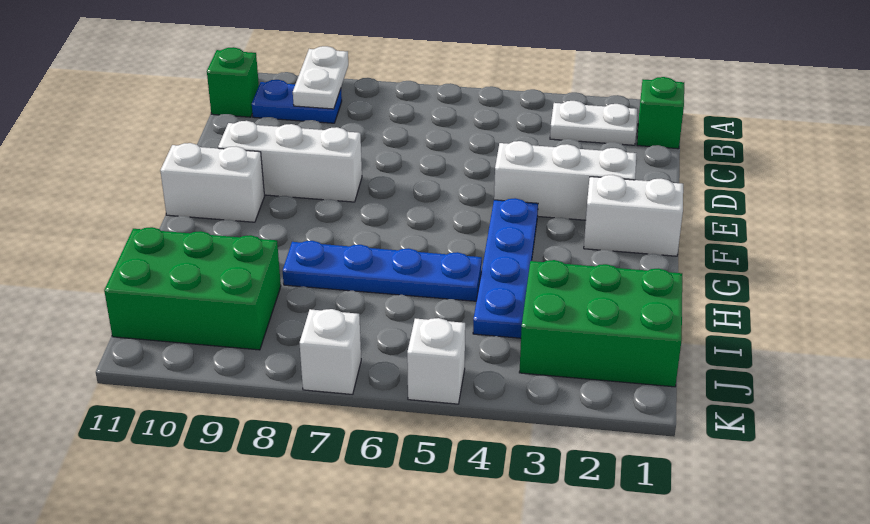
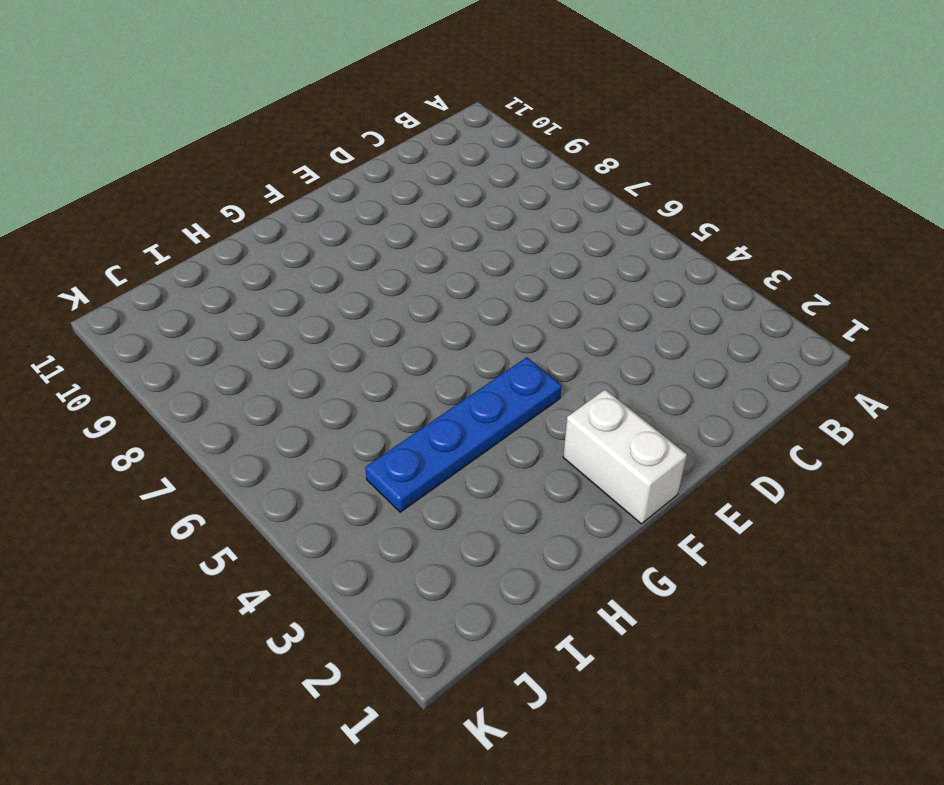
none -> green 1x1 brick [637,77,684,149]
none -> white 1x2 plate [550,101,637,145]
none -> blue 1x2 plate [252,80,342,123]

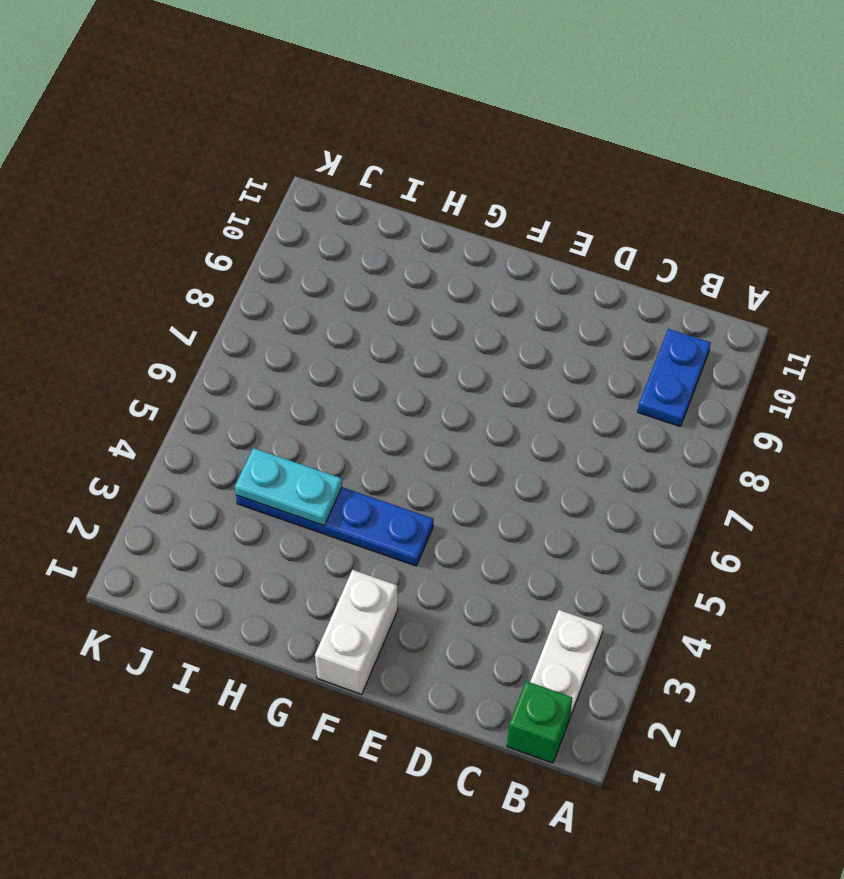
cyan 1x2 plate [235,448,342,526] -> none
none -> green 1x1 brick [207,47,259,117]
none -> white 1x3 brick [494,141,637,220]
none -> white 1x3 brick [218,121,362,202]

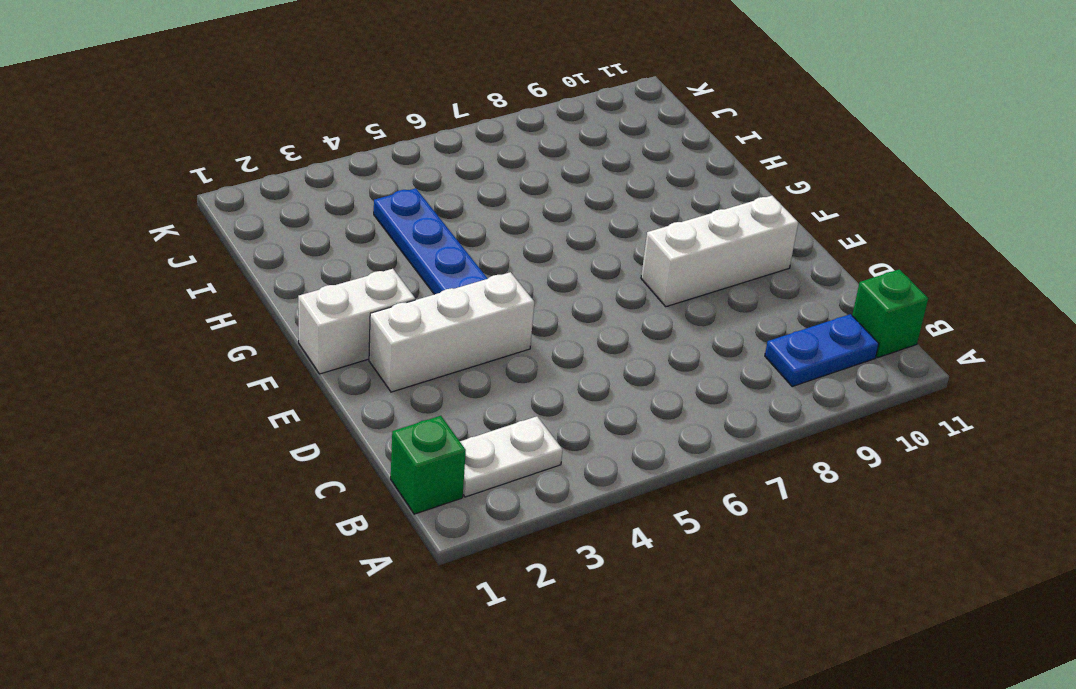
none -> white 1x2 brick [160,143,264,222]
none -> blue 1x4 plate [283,241,482,301]
none -> green 2x3 brick [519,260,682,387]

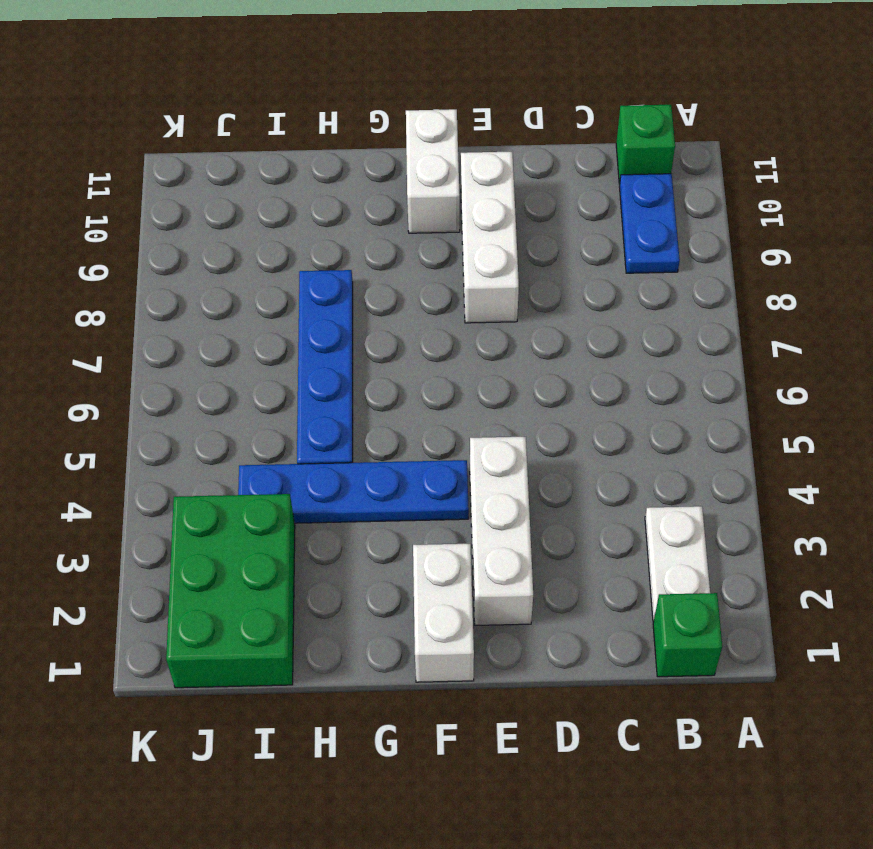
none -> green 2x3 brick [104,227,281,350]
none -> white 1x1 brick [407,318,465,404]
none -> white 1x1 brick [300,309,361,394]

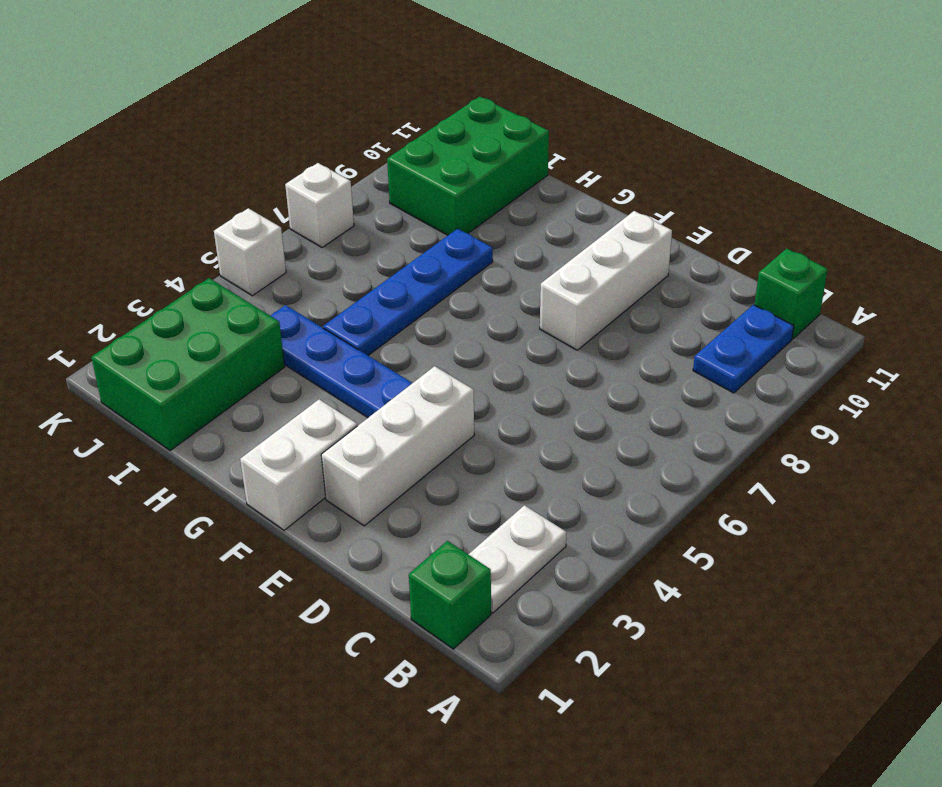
none -> white 1x2 brick [160,143,264,222]
none -> white 1x2 plate [293,46,348,109]

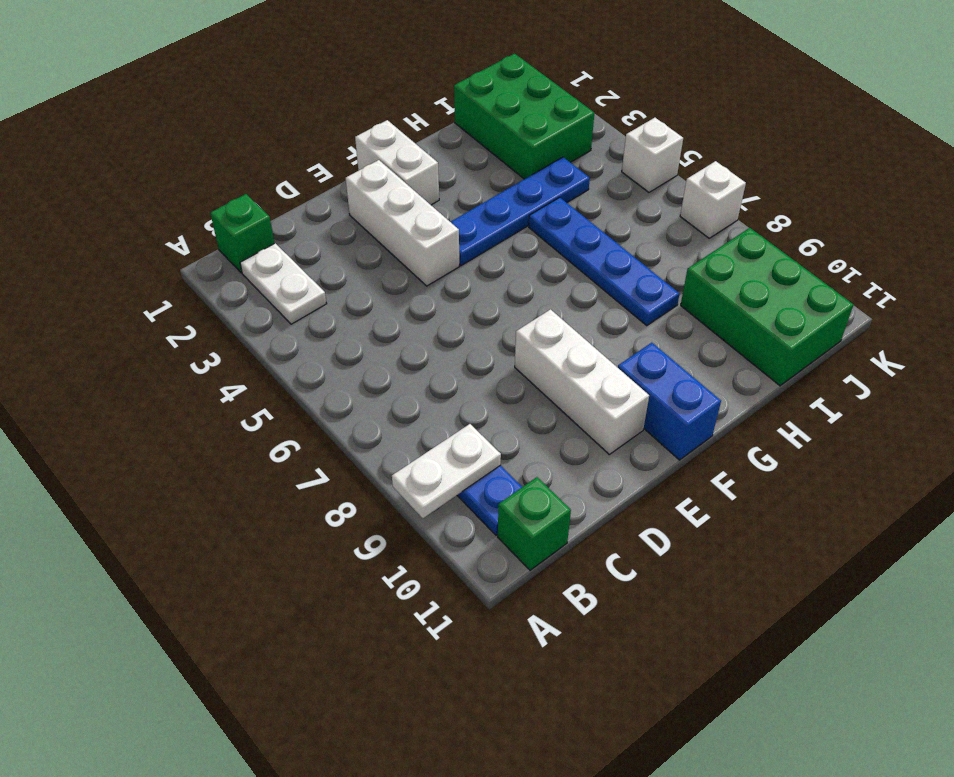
blue 1x2 brick [618,343,721,460] -> white 1x2 brick [160,143,264,222]

